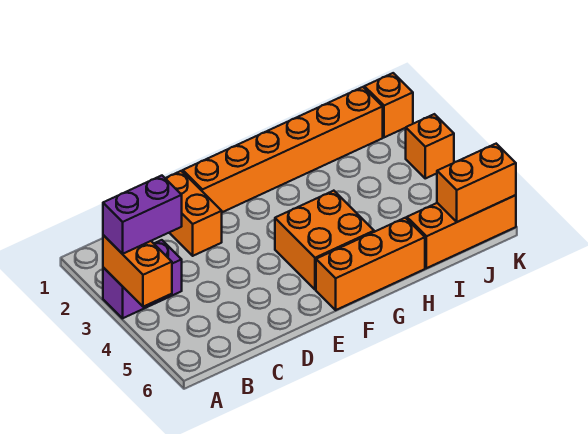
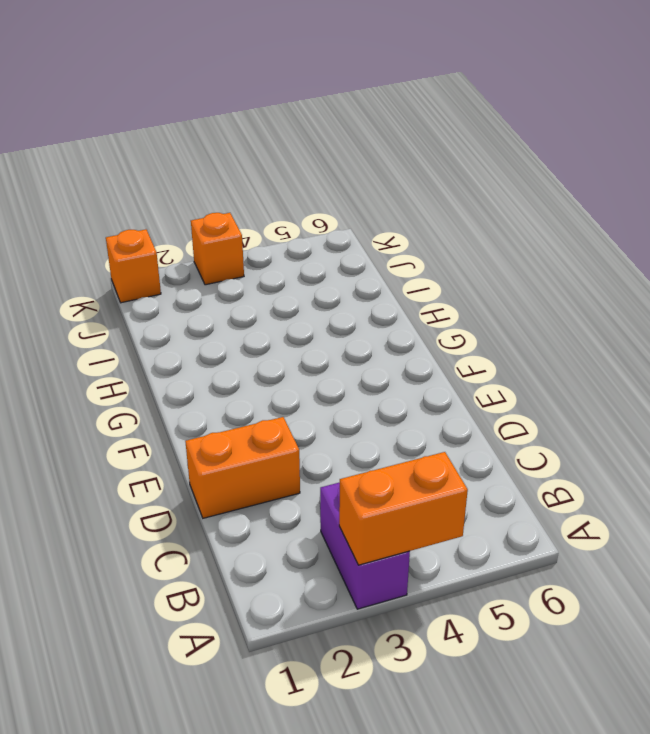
none -> orange 1x6 brick [183,87,383,212]
none -> orange 2x2 brick [275,191,374,290]

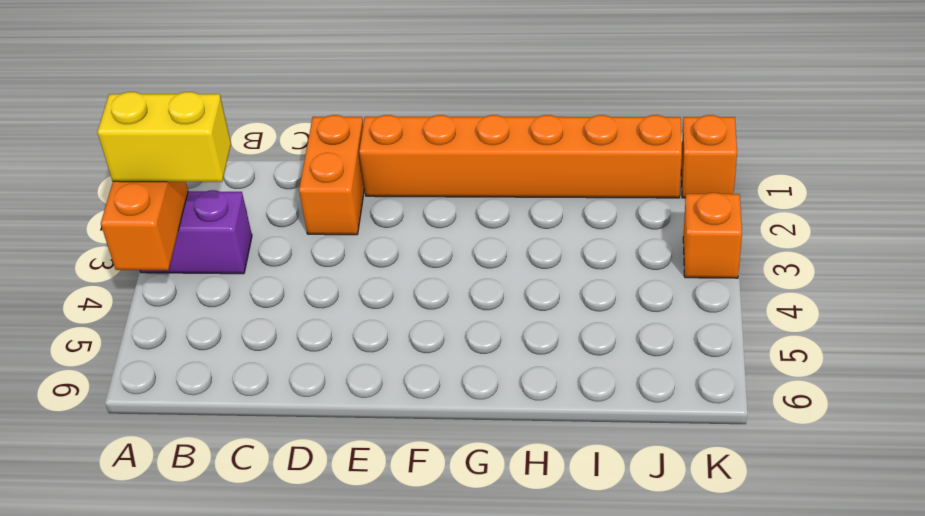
yellow 1x2 brick [97,92,231,182] -> purple 1x2 brick [103,176,182,254]
none -> orange 2x2 brick [275,191,374,290]
none -> orange 1x3 brick [316,218,425,310]

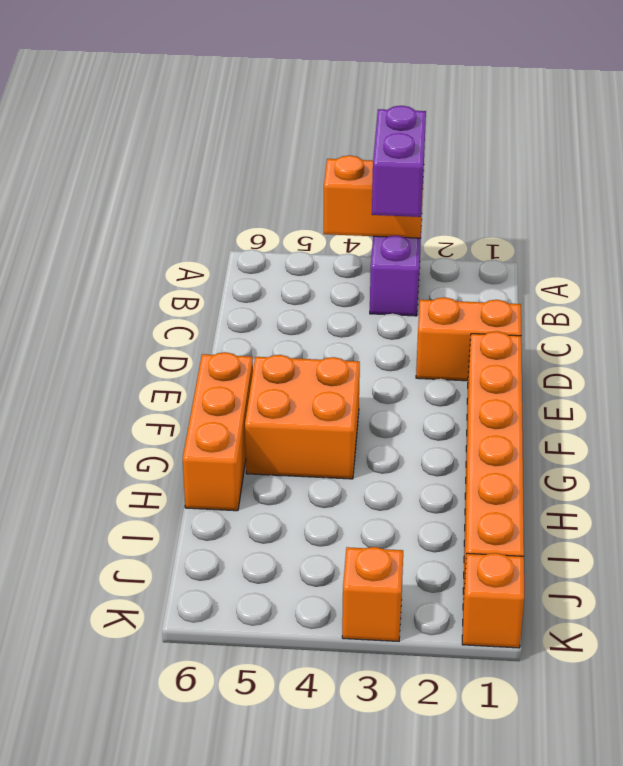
none -> orange 1x3 brick [407,195,516,268]
none -> orange 1x2 brick [437,144,516,222]

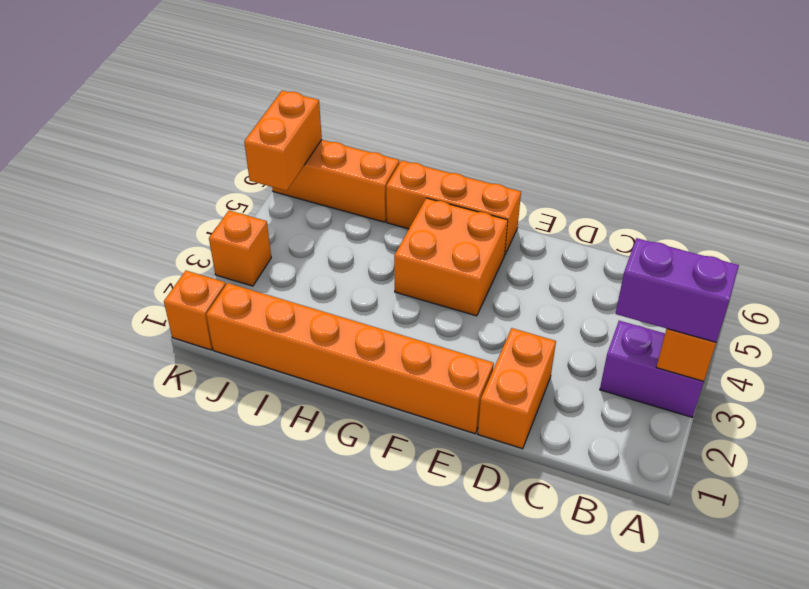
orange 1x2 brick [244,91,322,191] -> orange 1x2 brick turned to [437,144,516,222]

